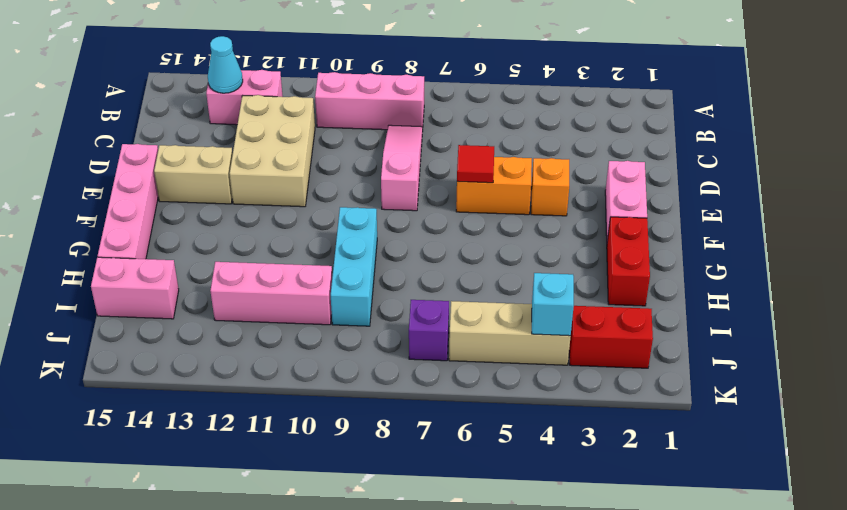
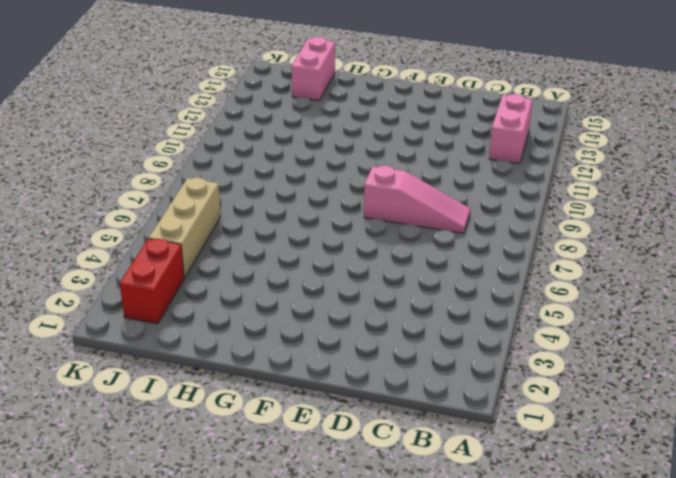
none -> pink 1x3 brick [315,72,424,130]
none -> tan 2x3 brick [230,95,315,207]
none -> pink 1x2 brick [605,161,647,241]

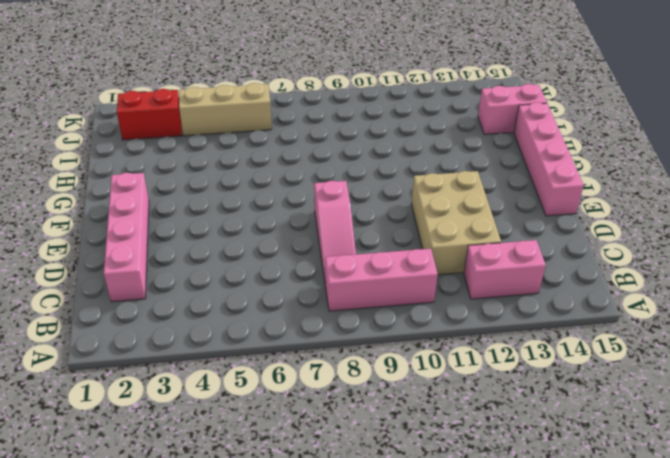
pink 1x4 brick [104,173,149,302] -> pink 1x2 brick [605,161,647,241]
none -> orange 1x1 brick [531,158,569,216]
none -> orange 1x2 brick [456,157,532,215]
none -> tan 1x2 brick [154,145,233,204]

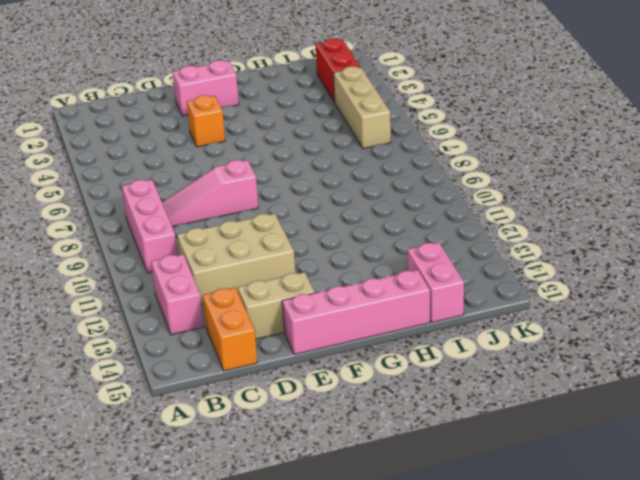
orange 1x2 brick [203,287,257,371] -> orange 1x2 brick moved to [456,157,532,215]
tan 1x2 brick [238,272,315,339] -> tan 1x2 brick turned to [154,145,233,204]
none -> red 1x2 brick [607,217,650,306]
none -> cyan 1x3 brick [331,207,377,326]
none -> pink 1x3 brick [210,262,332,325]

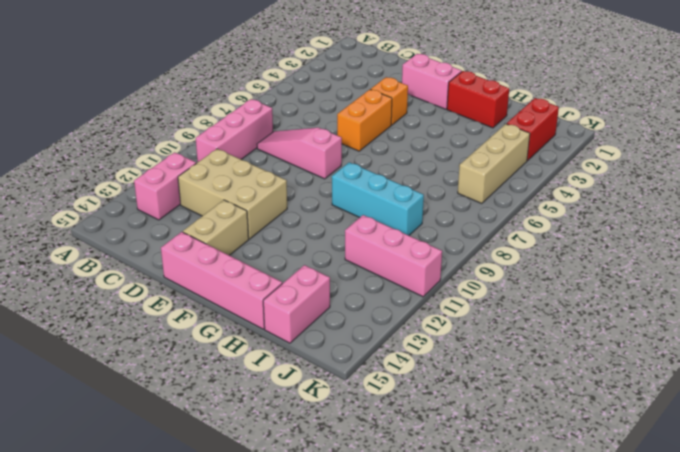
pink 1x3 brick [345,215,442,297] -> pink 1x3 brick turned to [210,262,332,325]
none -> purple 1x1 brick [409,300,449,361]
none -> cyan 1x1 cone [208,36,243,93]
none -> red 1x1 tile [457,145,494,183]

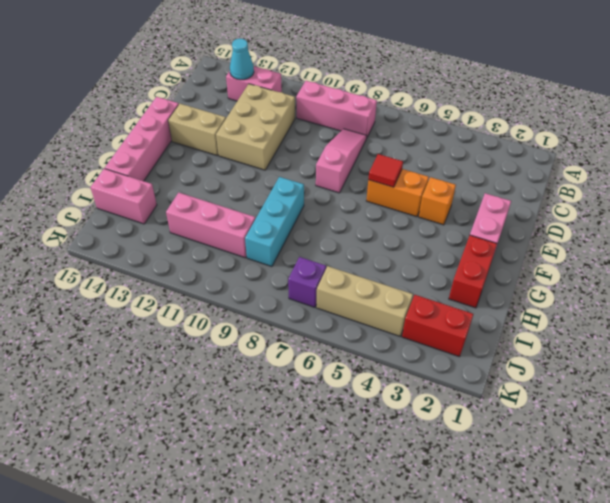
none -> cyan 1x1 brick [532,273,574,336]

